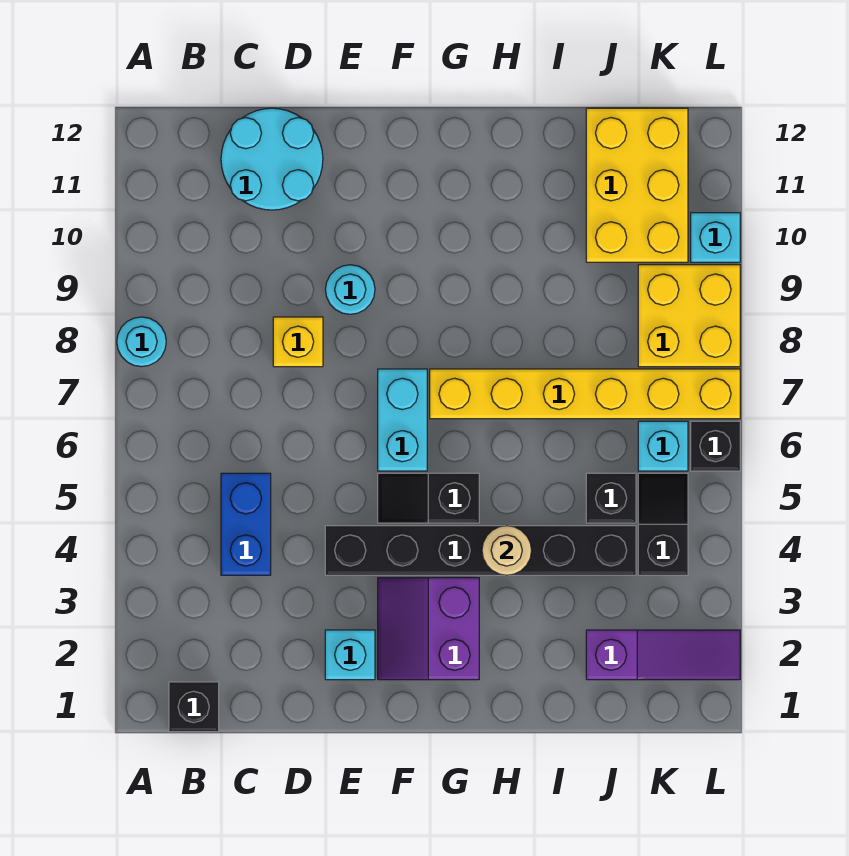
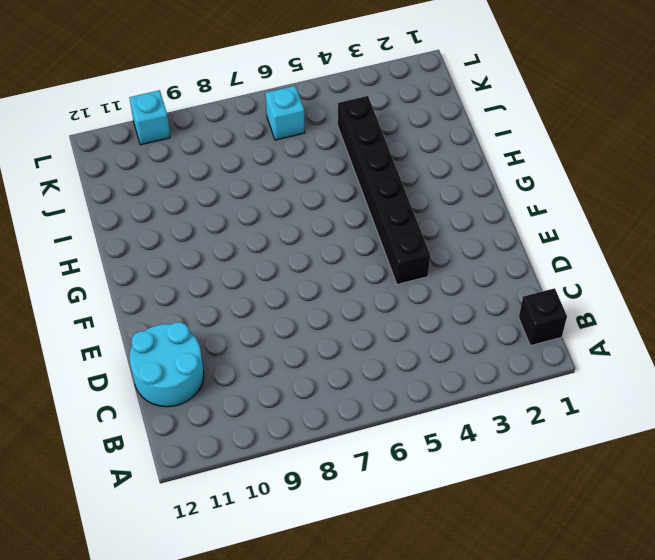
none -> cyan 1x1 round brick [117,317,166,367]
none -> blue 1x2 brick [221,473,271,575]
none -> yellow 1x1 brick [273,317,323,367]

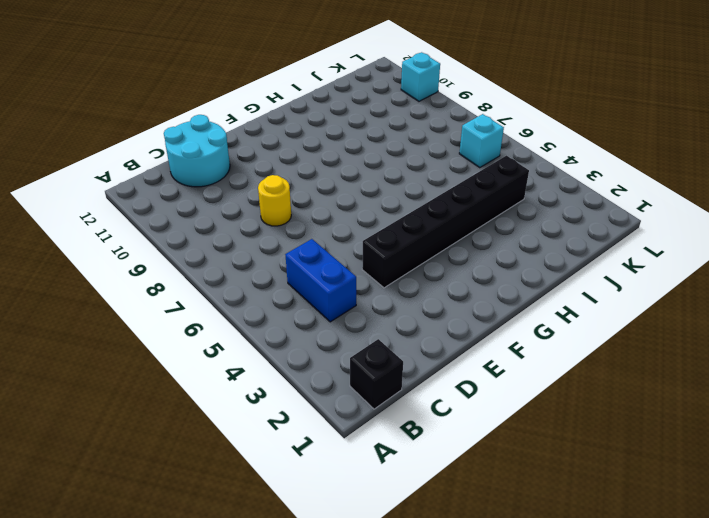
yellow 1x1 round brick [258,175,291,226] -> yellow 1x1 brick [273,317,323,367]
none -> cyan 1x1 round brick [117,317,166,367]
none -> cyan 1x1 brick [325,630,375,680]
none -> cyan 1x1 round brick [325,265,375,314]

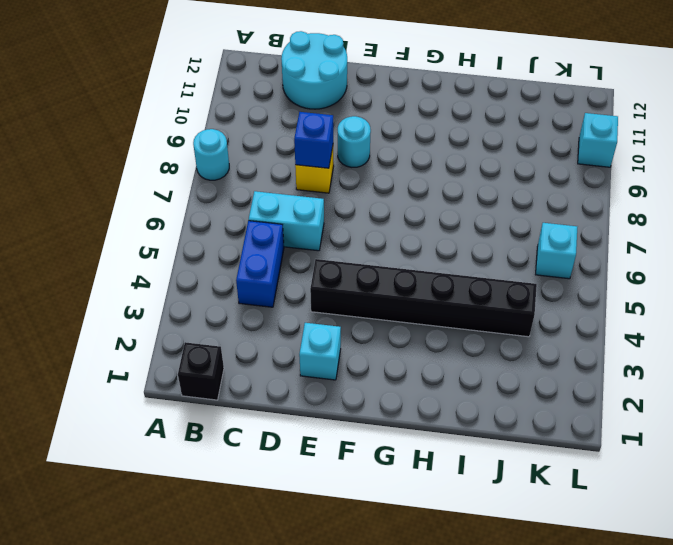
cyan 1x2 brick [249,191,324,251] -> cyan 1x2 brick turned to [378,369,427,471]
blue 1x1 brick [294,112,333,168] -> none
none -> purple 2x2 slope [378,578,479,680]
none -> black 1x2 slope [378,473,479,523]
none -> yellow 1x6 brick [430,369,740,419]

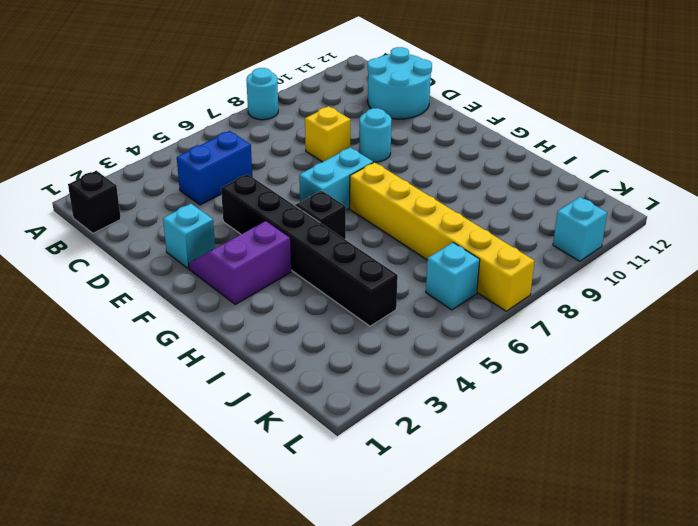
none -> purple 1x3 slope [586,630,740,680]
none -> black 1x1 brick [586,473,636,523]
none -> yellow 2x3 brick [586,108,688,262]

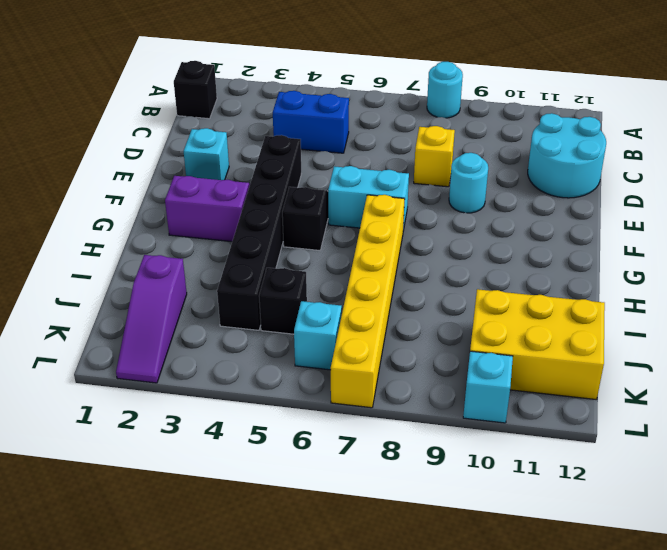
none -> black 1x2 slope [638,473,688,575]
none -> yellow 2x2 brick [638,265,740,367]
none -> black 1x1 brick [691,421,740,471]

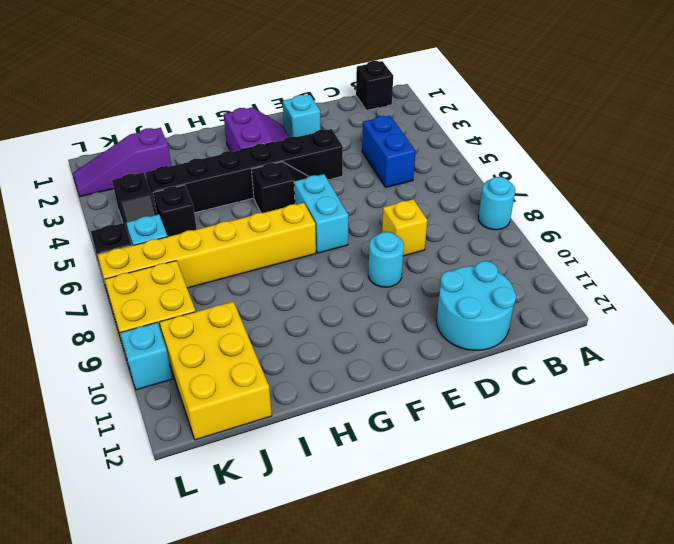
none -> tan 1x1 round brick [482,526,532,575]

